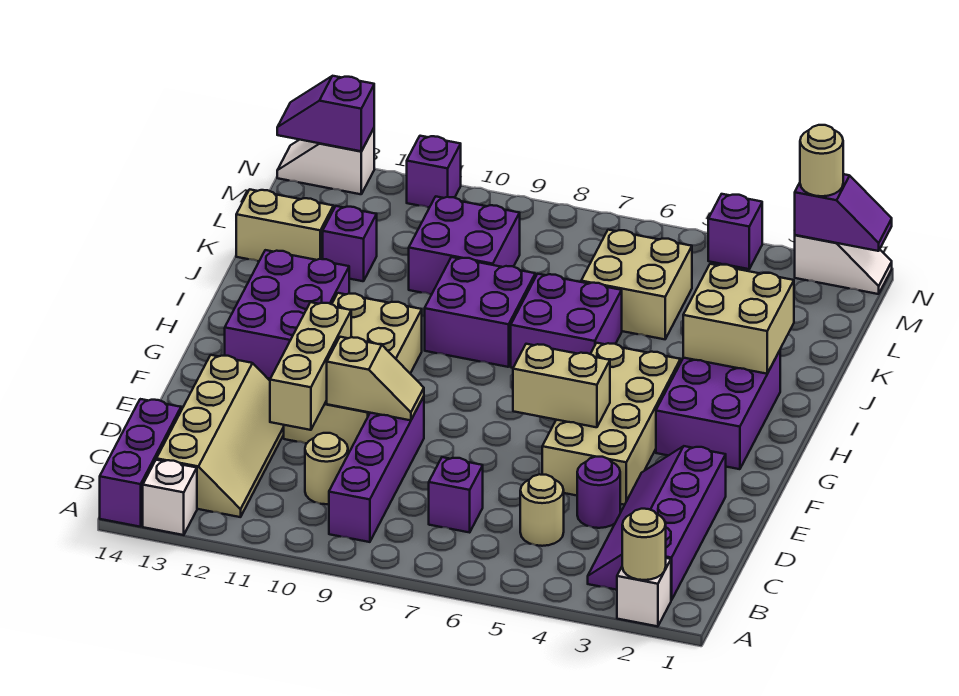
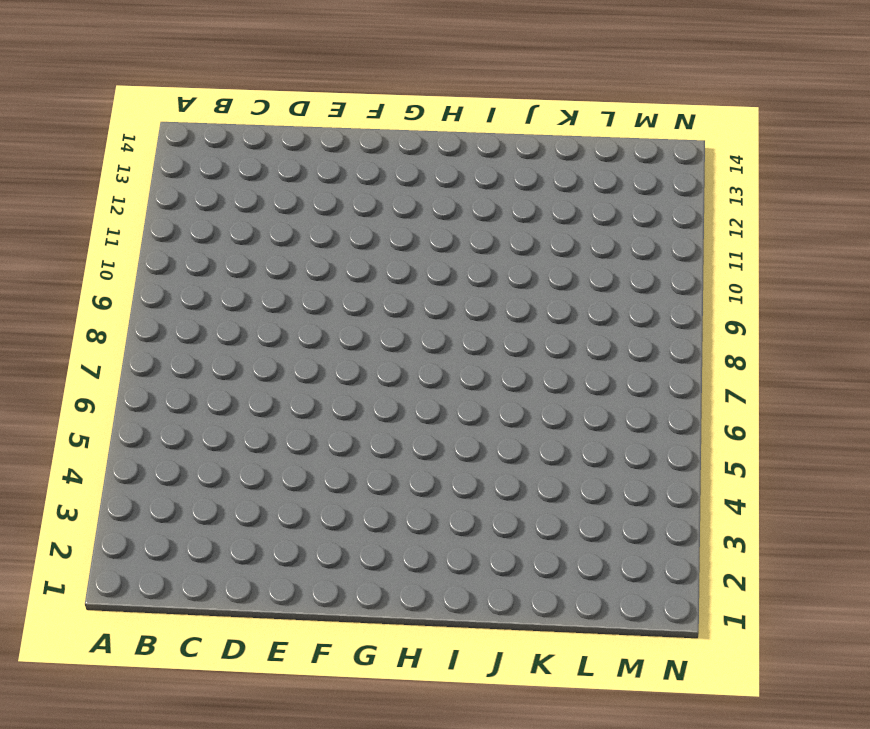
none -> white 1x1 brick [617,558,671,626]
none -> white 1x1 brick [143,460,197,535]
none -> purple 1x3 brick [100,399,181,527]
none -> purple 2x4 slope [588,446,726,600]

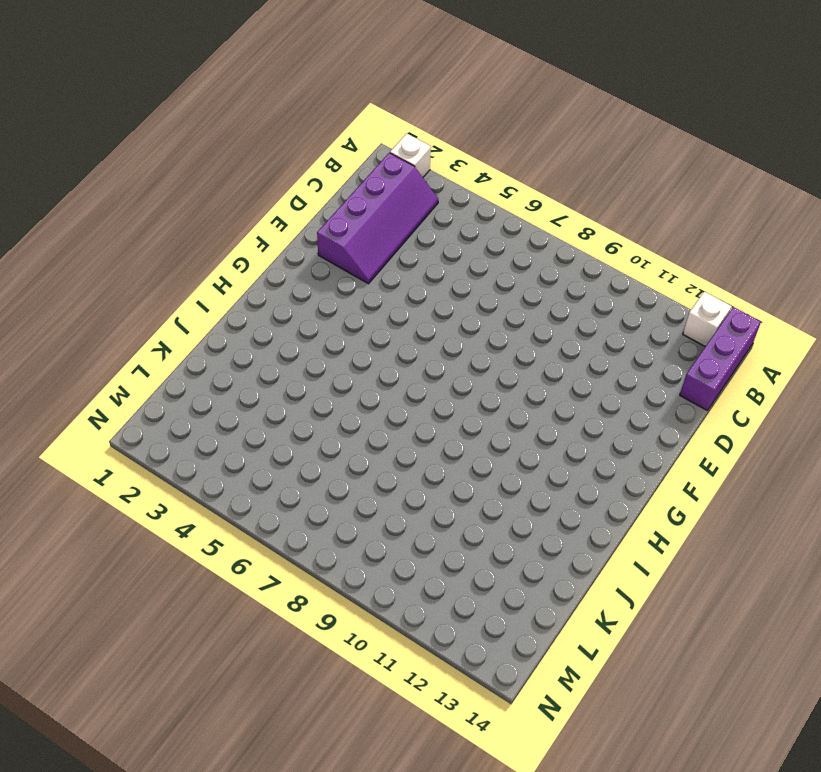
none -> purple 1x4 brick [329,397,424,542]
none -> tan 2x4 slope [156,355,284,517]
none -> tan 1x1 round brick [520,474,564,546]
none -> purple 1x1 brick [429,457,483,532]

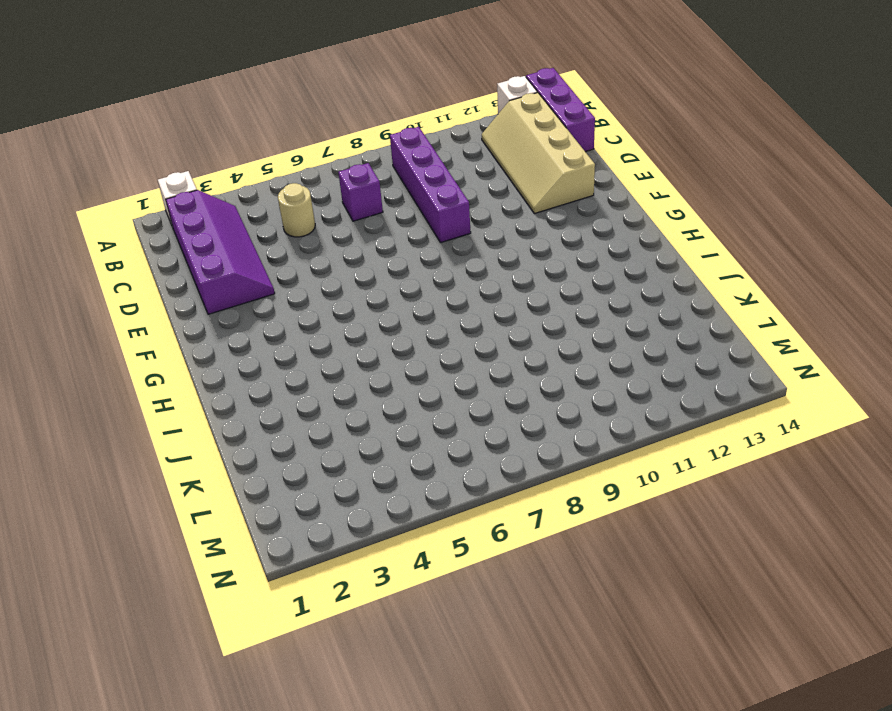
none -> tan 1x1 round brick [305,433,348,504]
none -> purple 1x1 round brick [577,457,620,528]
none -> tan 2x4 brick [542,343,680,505]
none -> tan 2x4 brick [284,293,422,452]

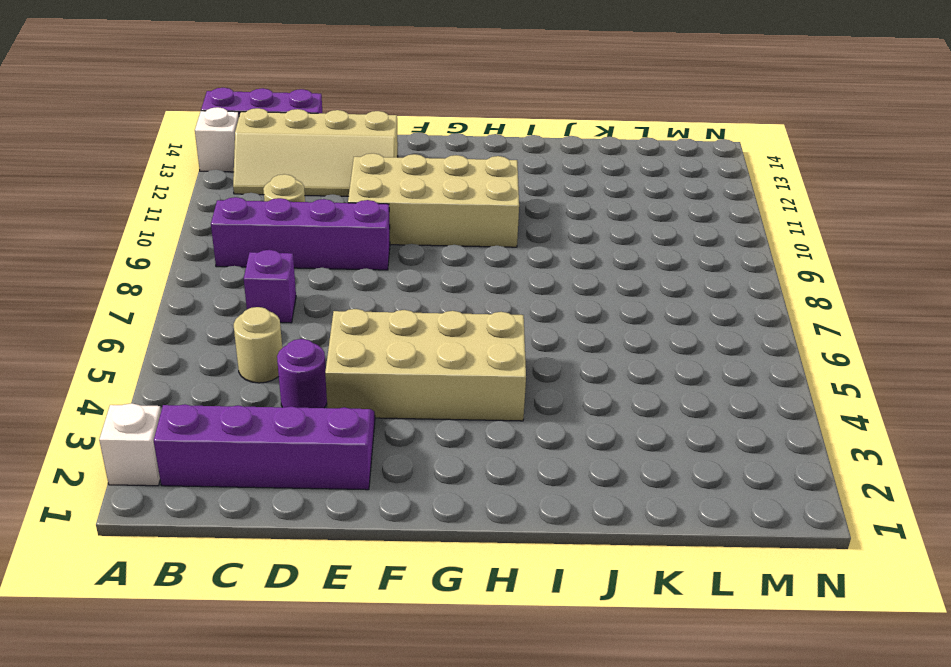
none -> purple 2x3 brick [656,351,780,469]
none -> purple 2x3 brick [225,250,349,379]
none -> purple 2x2 brick [511,274,622,368]
none -> purple 2x2 brick [425,257,535,367]

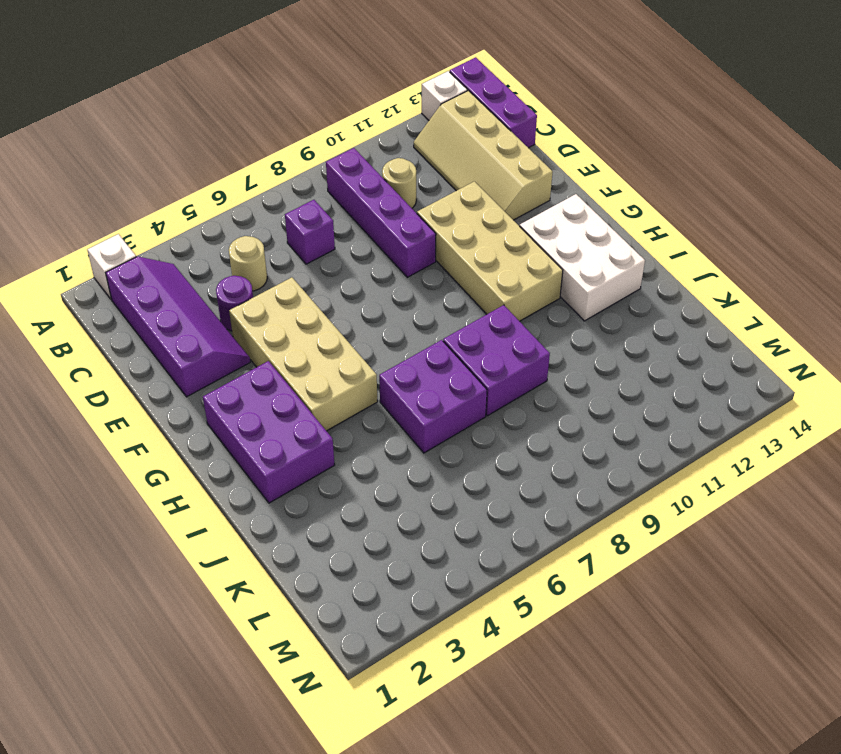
white 2x3 brick [520,194,645,321] -> purple 2x3 brick [225,250,349,379]
none -> tan 2x2 brick [581,230,692,339]
none -> purple 2x2 brick [409,197,520,295]
none -> purple 1x1 brick [323,206,377,281]
none -> tan 1x2 brick [236,189,333,261]

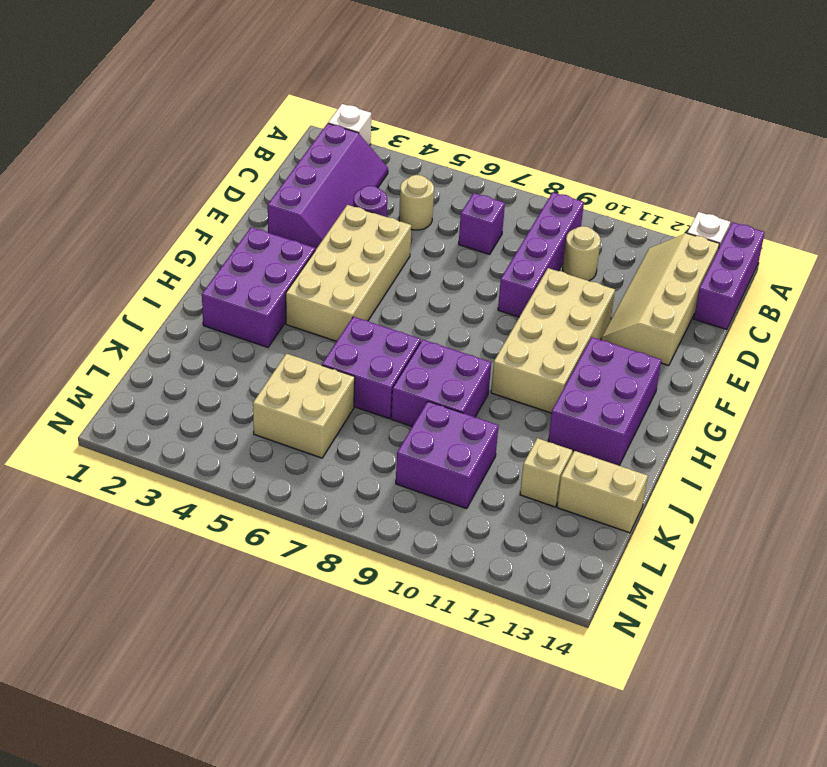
tan 1x1 brick [520,438,573,507] -> purple 1x1 brick [323,206,377,281]
none -> white 1x2 slope [795,235,892,294]
none -> purple 1x1 brick [708,194,762,269]
none -> purple 1x1 brick [407,136,461,208]
none -> white 1x2 slope [277,129,374,194]

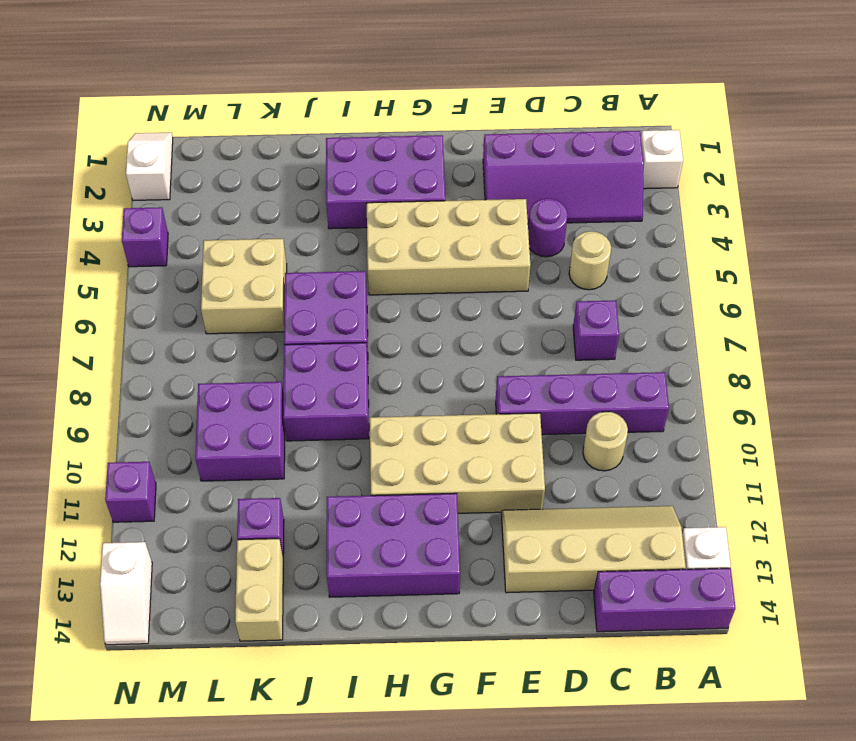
none -> tan 1x1 round brick [622,509,666,580]
none -> tan 1x3 brick [270,302,351,430]
none -> tan 1x2 slope [327,337,424,420]
none -> tan 1x2 brick [513,344,610,427]

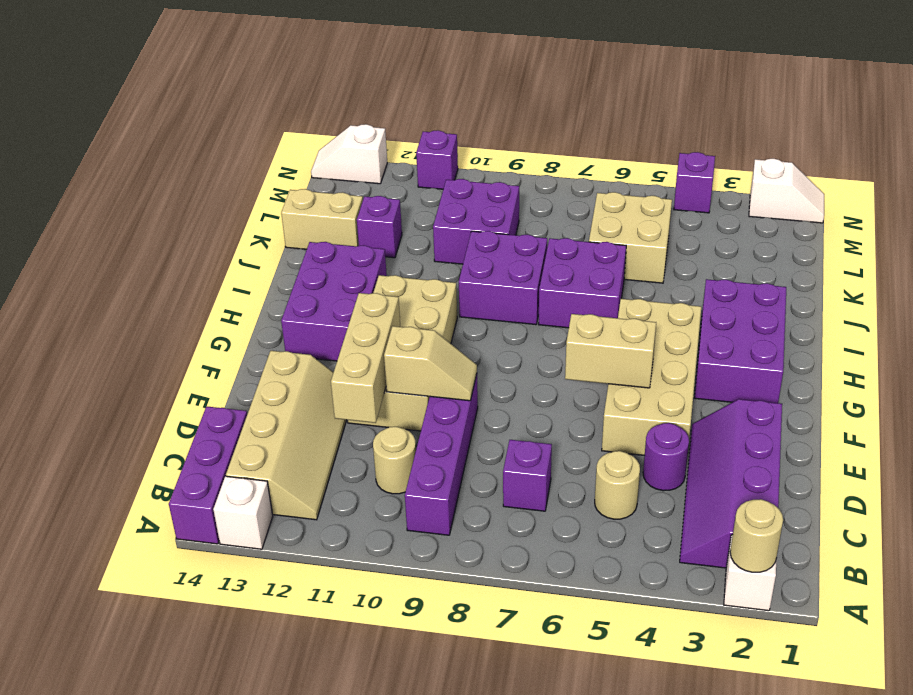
none -> tan 2x2 brick [683,264,794,374]
none -> purple 1x2 slope [795,174,892,251]
none -> purple 1x2 slope [277,76,374,151]
none -> tan 1x1 round brick [800,125,843,196]

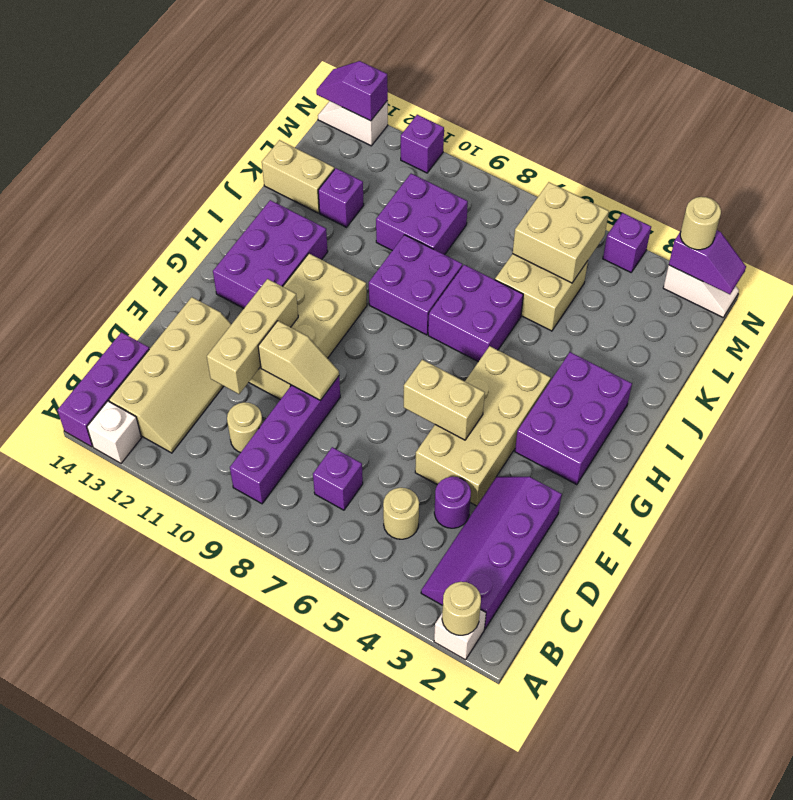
tan 2x2 brick [513,182,609,283] -> tan 2x2 brick moved to [683,264,794,374]

